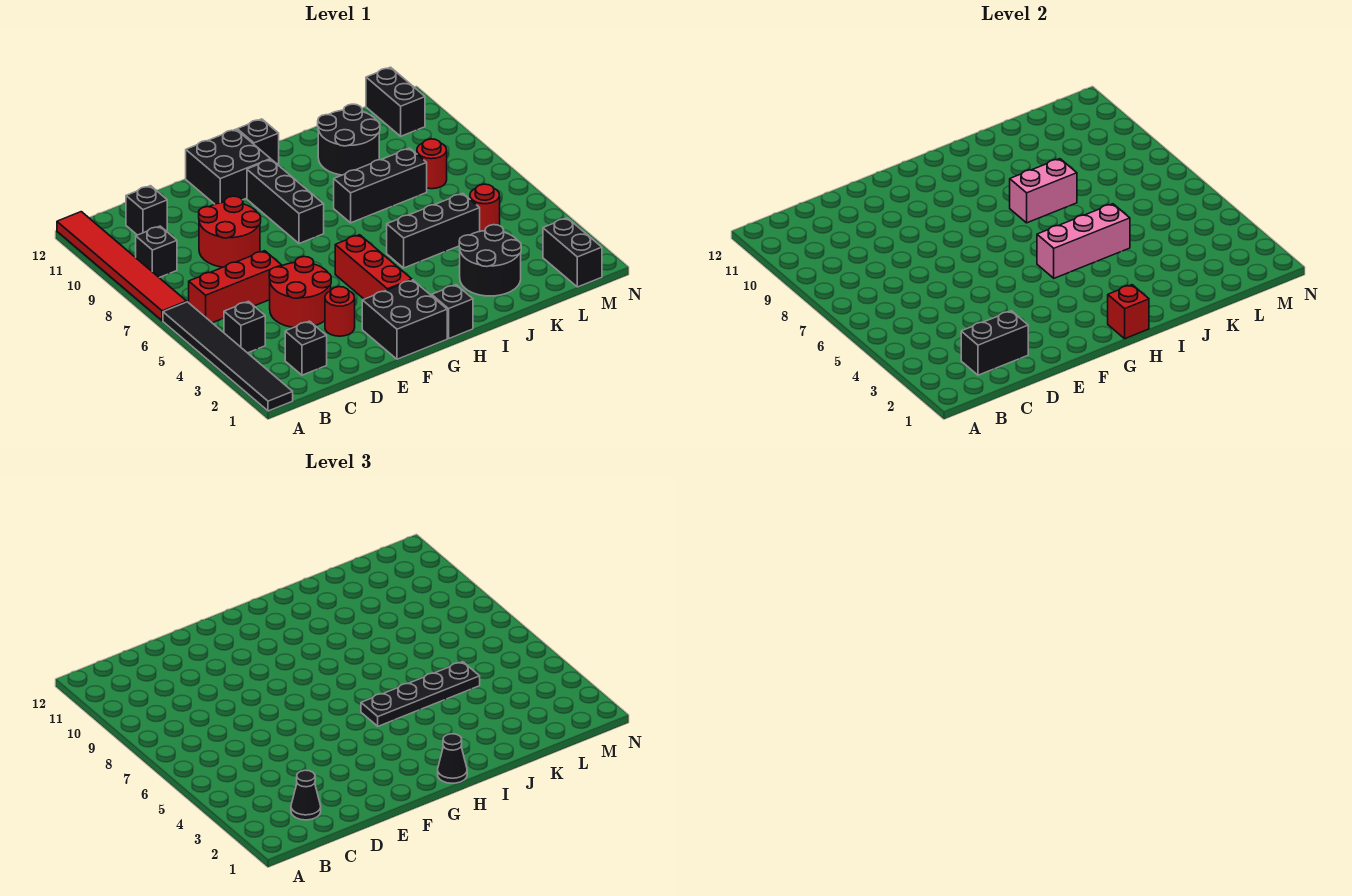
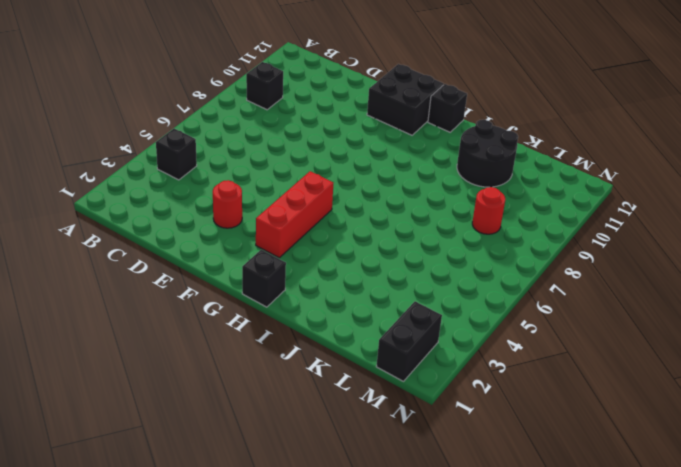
none -> black 1x6 tile [163,302,293,411]
none -> red 1x6 tile [57,212,187,321]
none -> red 1x3 brick [189,251,282,323]
none -> black 1x1 brick [285,321,327,375]

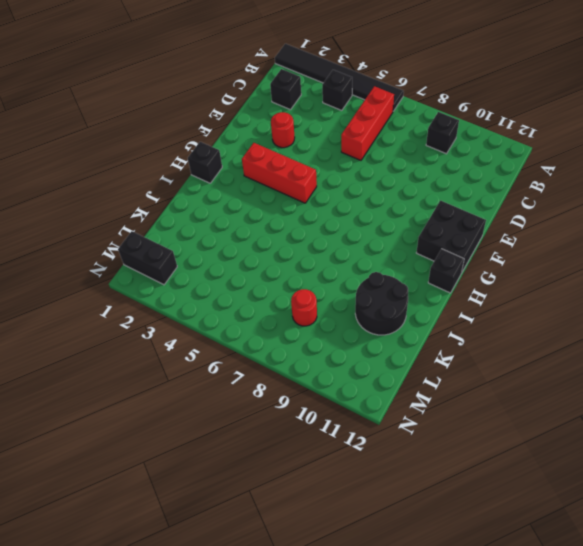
none -> red 1x6 tile [57,212,187,321]
none -> black 1x1 brick [126,186,167,235]
none -> red 2x2 round brick [269,257,331,328]
none -> red 2x2 round brick [199,196,261,267]

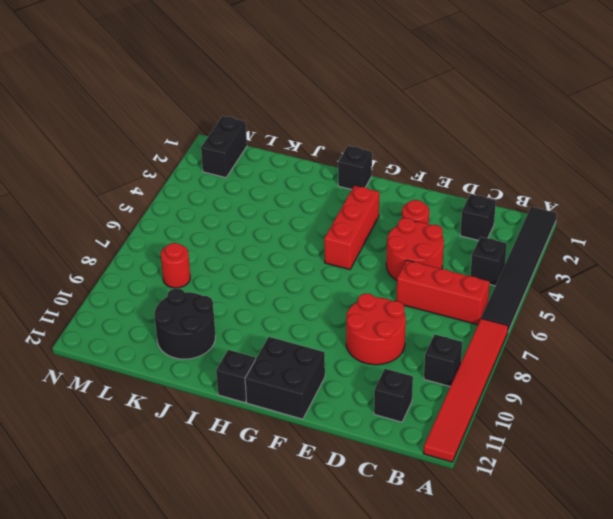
none -> black 2x2 brick [362,280,447,359]
none -> black 1x3 brick [247,159,324,244]
none -> black 1x3 brick [387,193,480,268]
none -> black 1x3 brick [334,148,427,223]

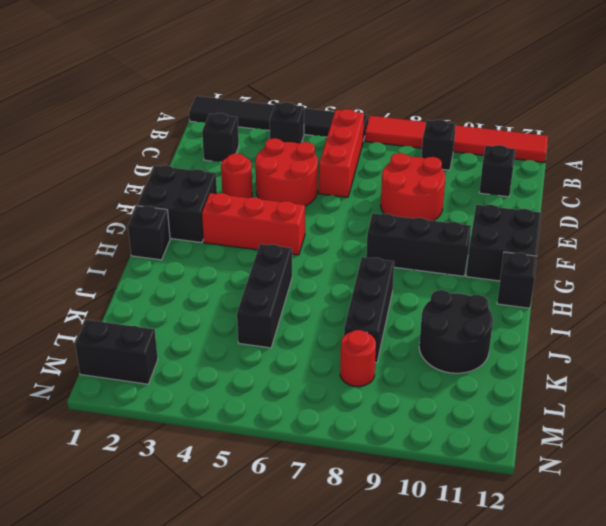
none -> black 2x2 round brick [459,225,521,296]
none -> red 1x1 round brick [470,184,500,231]
none -> black 1x2 brick [366,67,425,136]
none -> black 1x2 brick [961,311,1028,375]

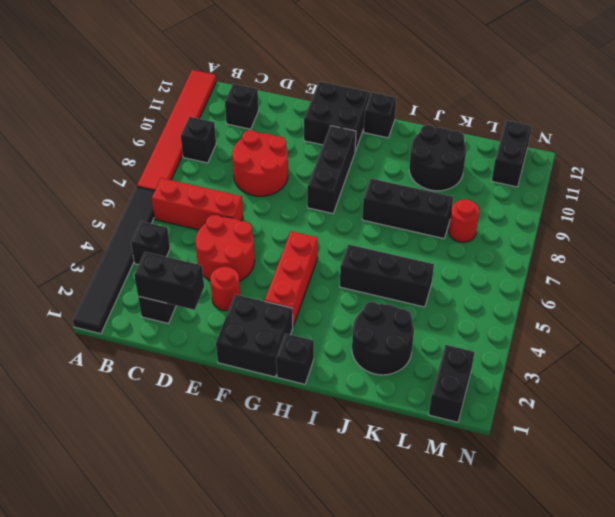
none -> red 1x1 round brick [470,184,500,231]
none -> red 1x1 brick [1108,285,1149,339]
none -> pink 1x3 brick [1037,204,1130,278]
none -> pink 1x2 brick [1010,159,1077,223]

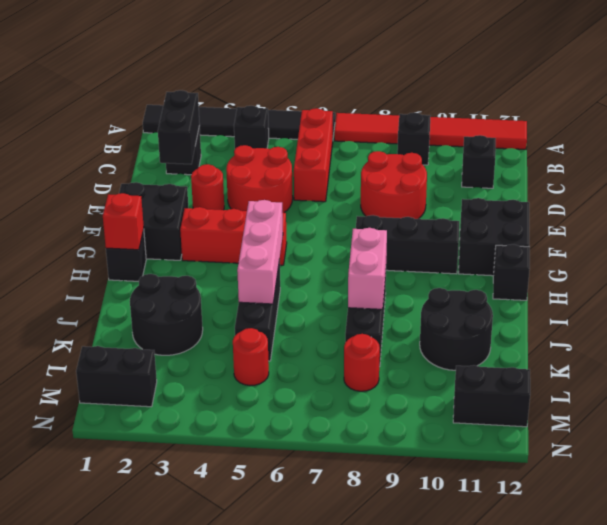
none -> black 1x1 cone [291,770,321,820]
none -> black 1x1 cone [438,734,467,783]
none -> black 1x4 plate [361,662,480,726]

